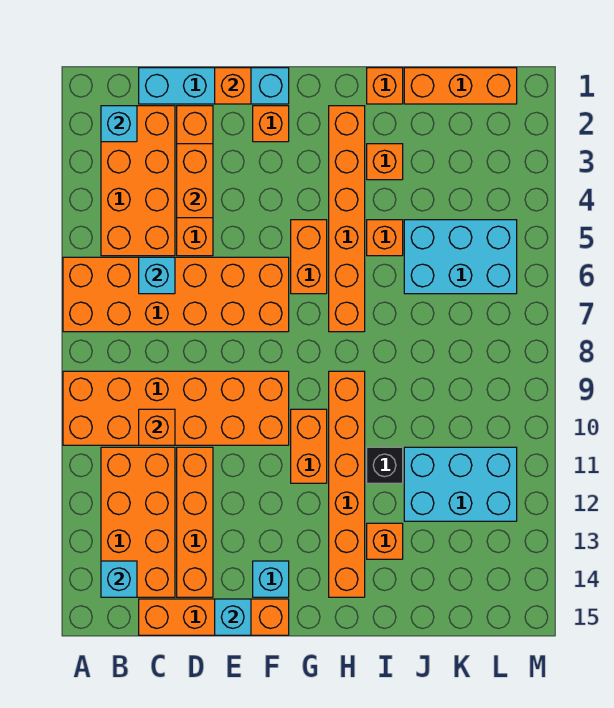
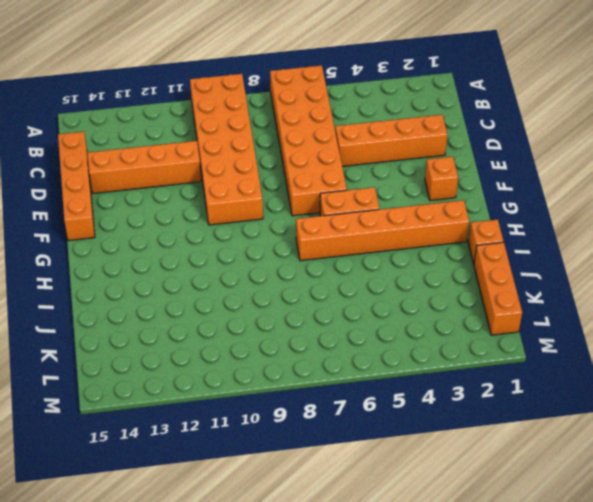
none -> orange 2x4 brick [101,106,175,256]
none -> orange 2x4 brick [101,447,175,597]
none -> cyan 1x4 brick [139,68,289,104]

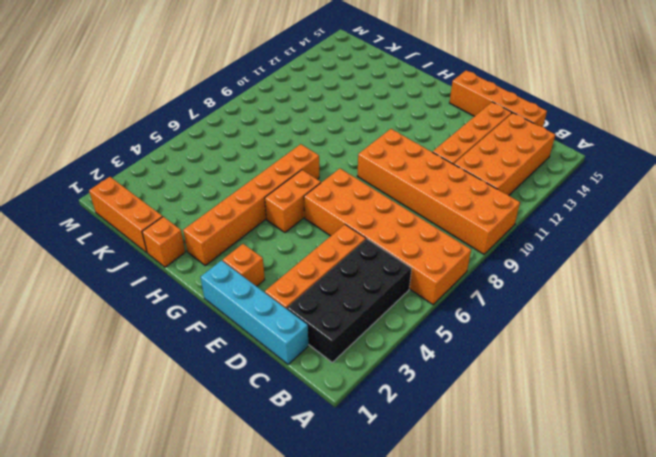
black 2x4 brick [287,239,412,362] -> orange 2x4 brick [101,106,175,256]
none -> cyan 1x1 brick [253,561,289,597]
none -> orange 1x2 brick [291,409,327,483]
none -> orange 1x6 brick [329,371,365,597]

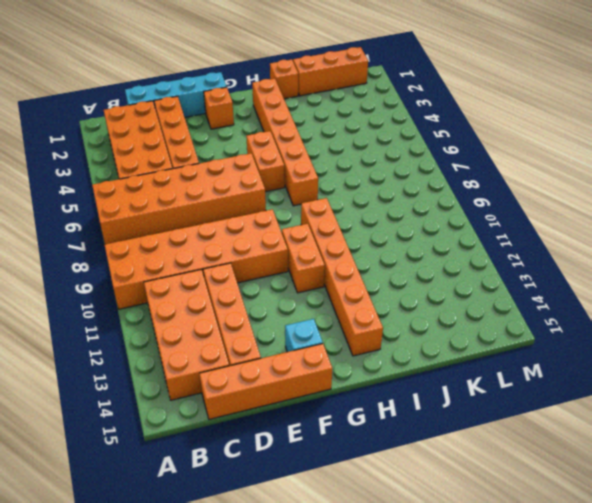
none -> orange 1x1 brick [367,144,403,180]
none -> orange 1x1 brick [367,220,403,256]
none -> black 1x1 brick [367,447,403,483]

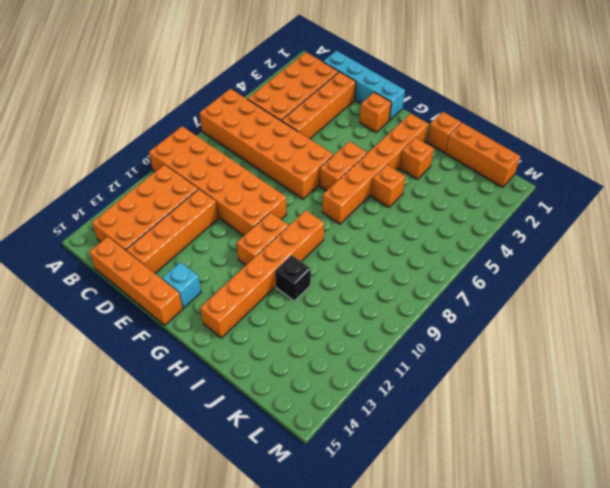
none -> orange 1x1 brick [367,523,403,559]
none -> cyan 2x3 brick [404,220,517,294]
none -> cyan 2x3 brick [404,447,517,521]

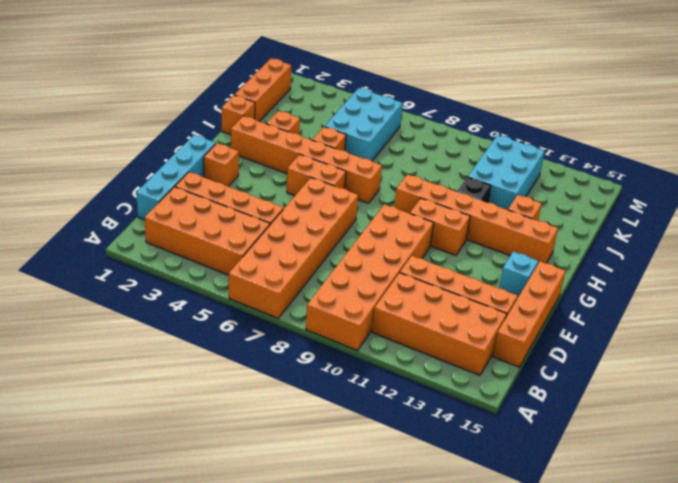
none -> cyan 1x1 brick [101,106,137,142]
none -> cyan 1x1 brick [101,561,137,597]
none -> cyan 1x1 brick [139,257,175,294]

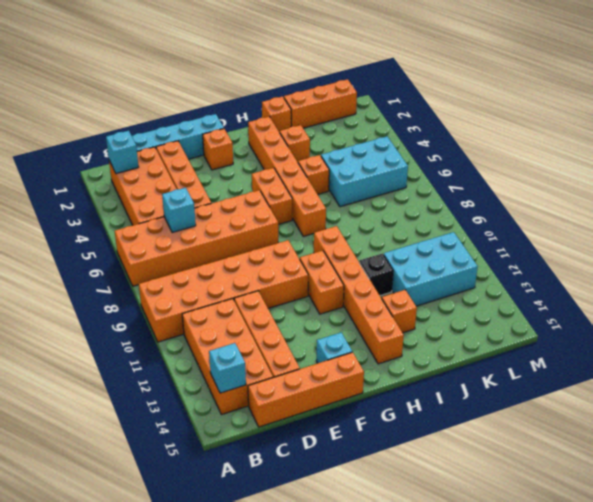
none -> orange 1x1 brick [139,409,175,445]
none -> orange 1x2 brick [177,144,213,218]
none -> orange 1x1 brick [215,68,251,104]

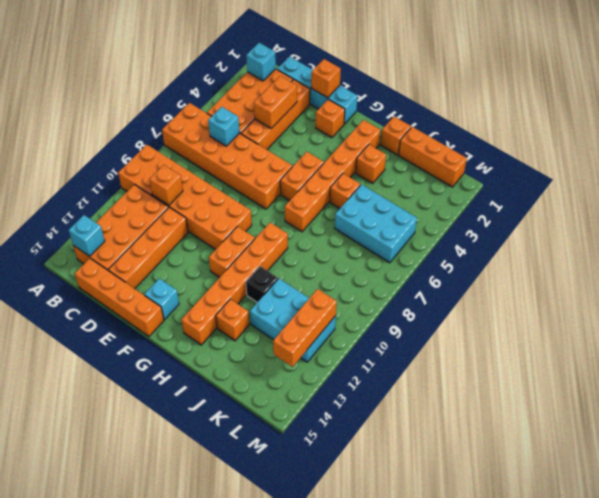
orange 1x3 brick [273,289,337,367] -> none
none -> cyan 1x1 brick [215,599,251,635]

